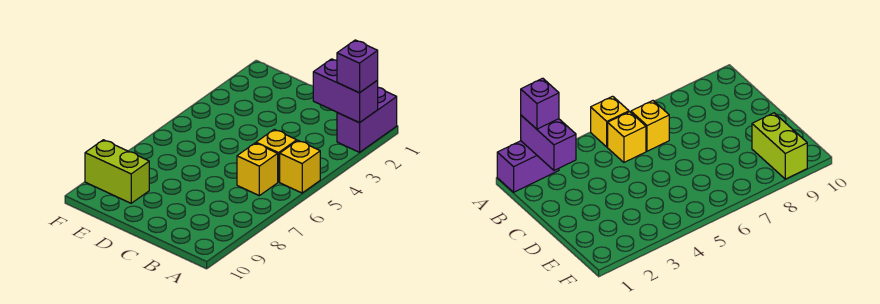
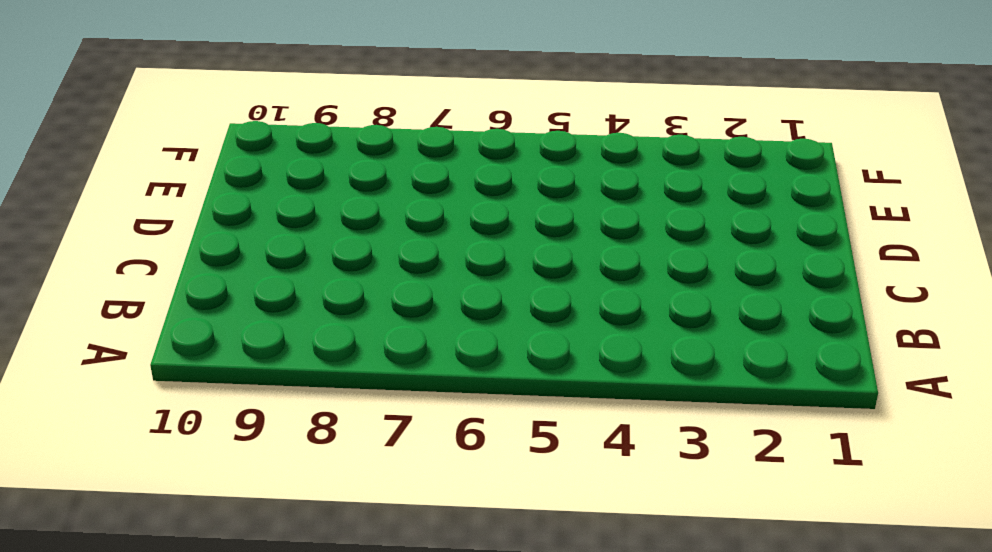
none -> purple 1x2 brick [337,87,397,152]
none -> yellow 1x1 brick [280,141,320,193]

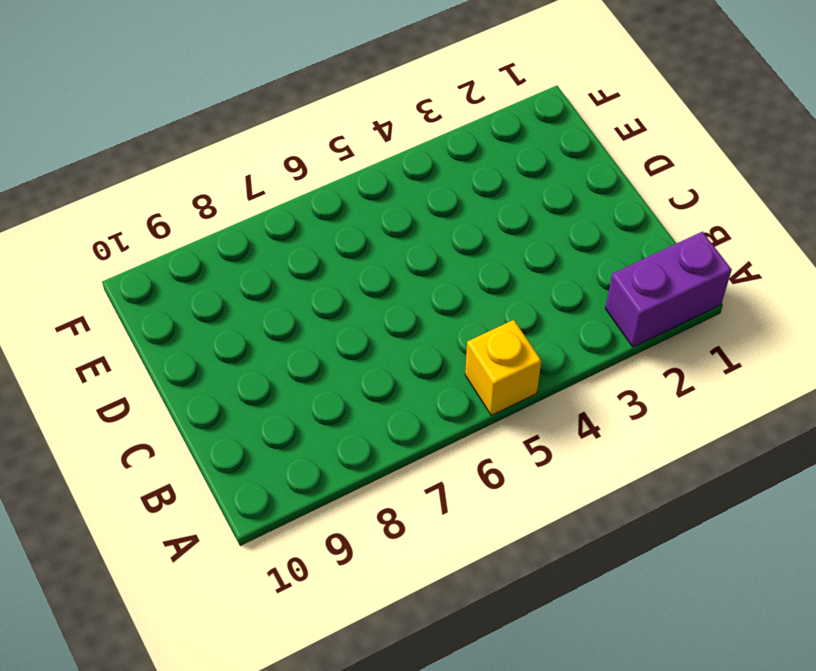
none -> yellow 1x1 brick [256,129,297,182]
none -> yellow 1x1 brick [237,143,278,196]

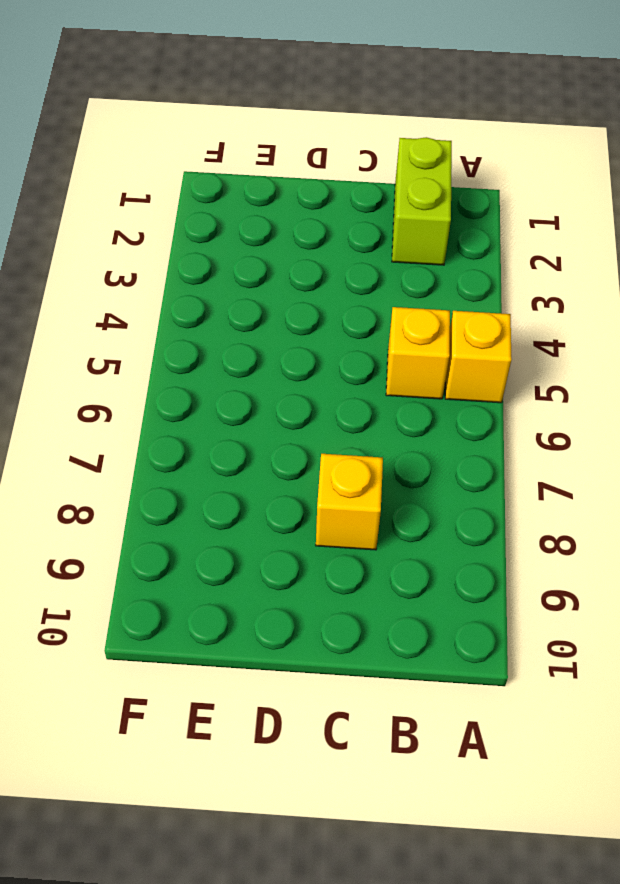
lime 1x2 brick [392,137,452,265] -> lime 1x2 brick turned to [85,140,149,203]
yellow 1x1 brick [316,454,383,550] -> yellow 1x1 brick moved to [237,143,278,196]
none -> purple 1x2 brick [337,87,397,152]
none -> purple 1x2 brick [313,59,378,123]

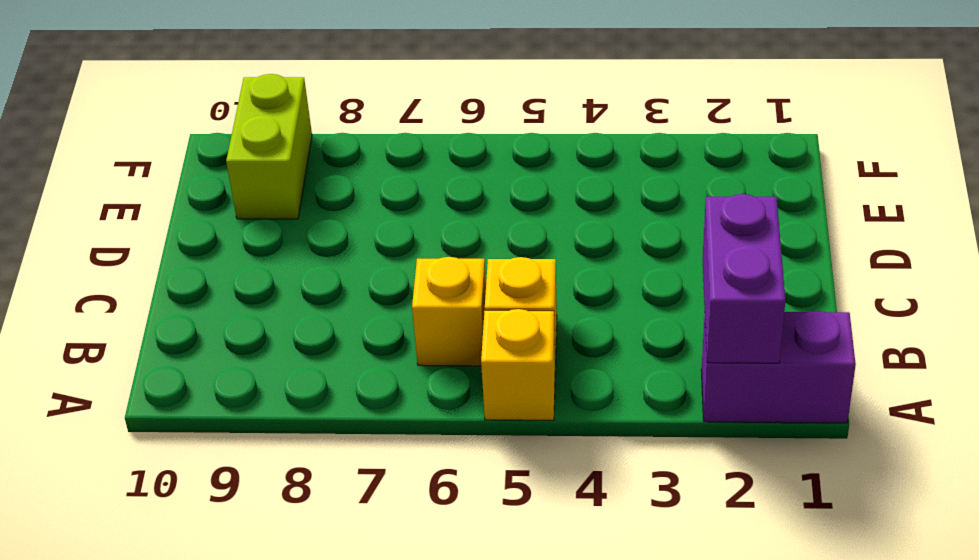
none -> purple 1x1 brick [337,40,378,93]

